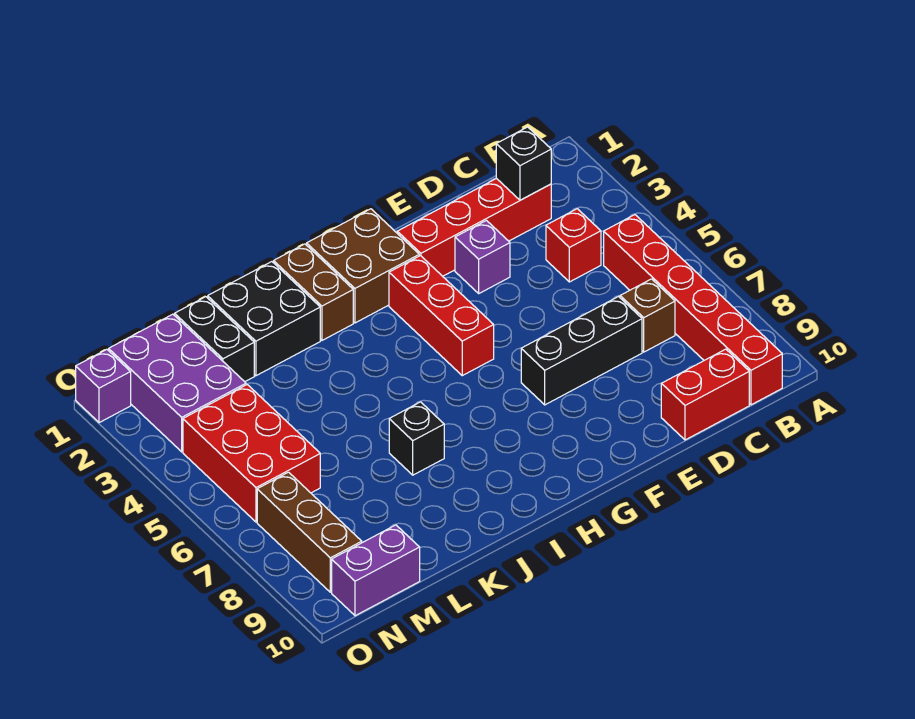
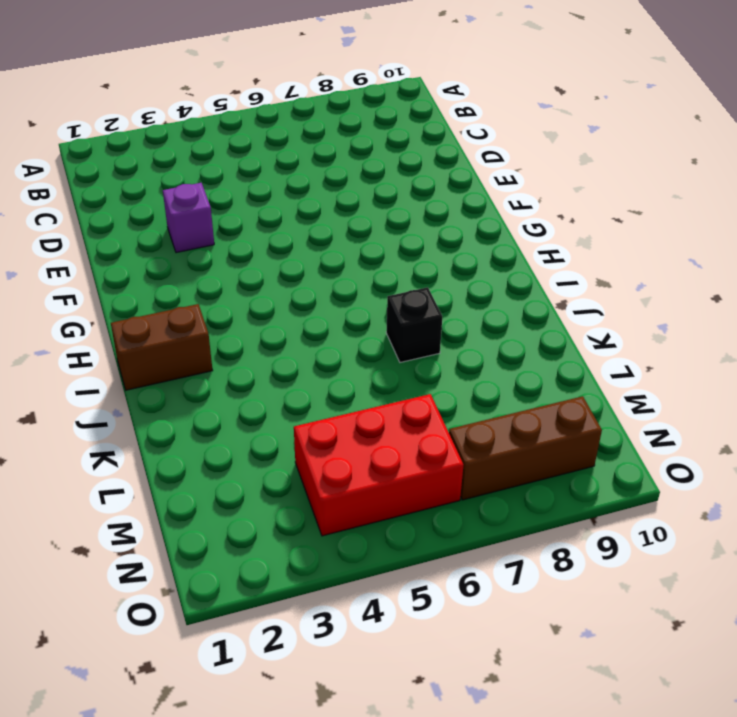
none -> red 1x6 brick [604,215,782,405]
none -> red 1x4 brick [397,178,551,276]
none -> red 1x1 brick [546,209,601,282]

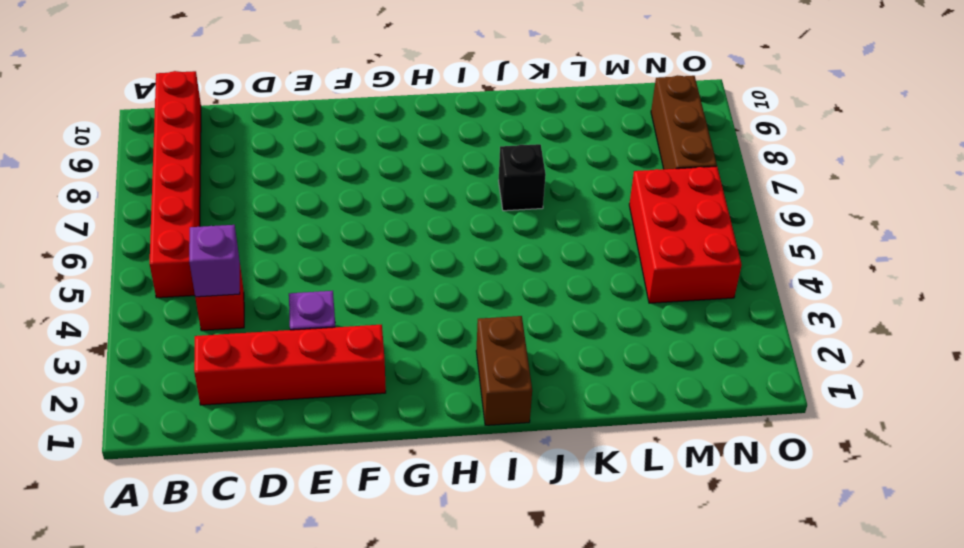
purple 1x1 brick [189,225,240,297] -> purple 1x1 brick moved to [76,349,131,423]
none -> brown 1x1 brick [620,279,675,352]
none -> red 1x2 brick [661,349,749,440]
none -> black 1x3 brick [521,297,642,405]

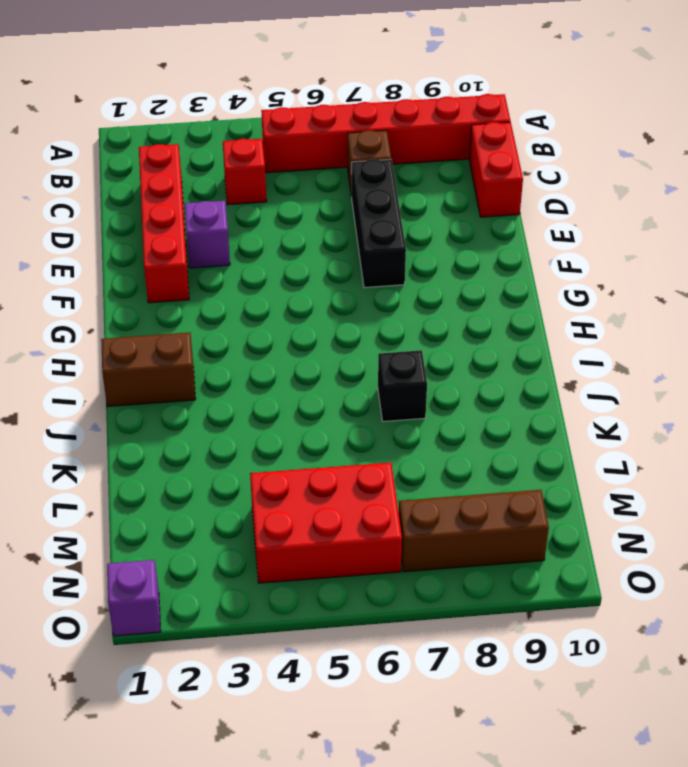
none -> brown 2x2 brick [307,209,419,323]
none -> red 1x3 brick [389,256,494,376]
none -> black 2x2 brick [208,262,320,376]

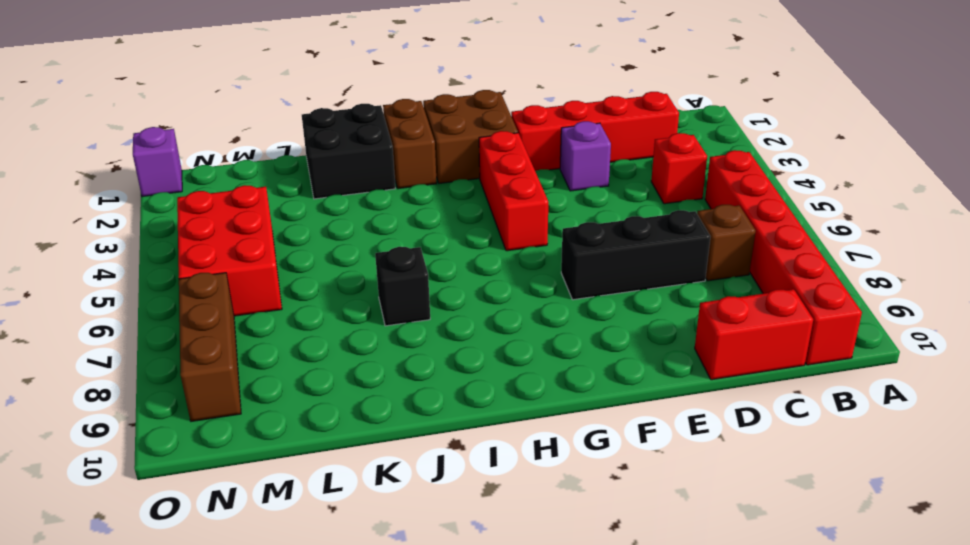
none -> black 1x2 brick [175,297,254,382]
none -> purple 2x3 brick [109,314,246,452]
none -> purple 1x2 brick [332,525,420,616]

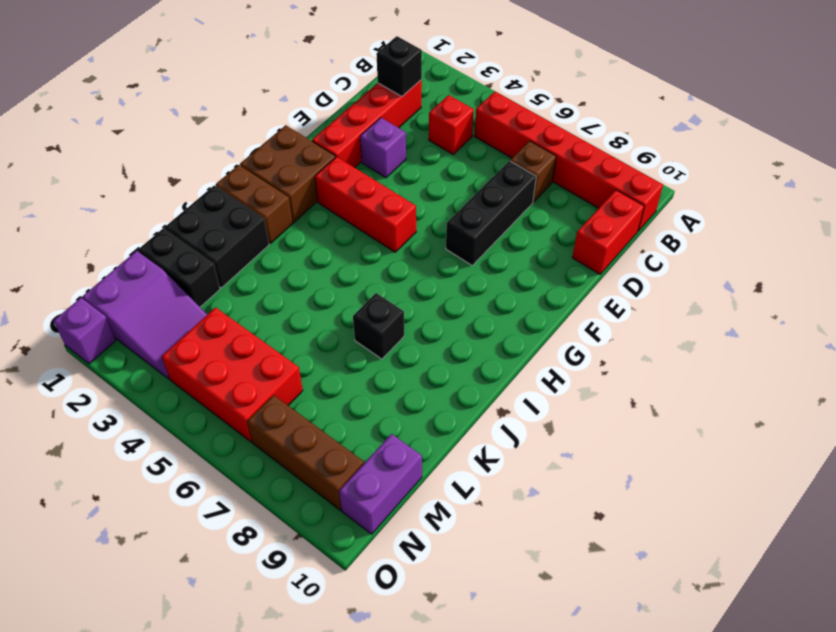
purple 2x3 slope [83,251,207,379] -> purple 2x3 brick [109,314,246,452]

